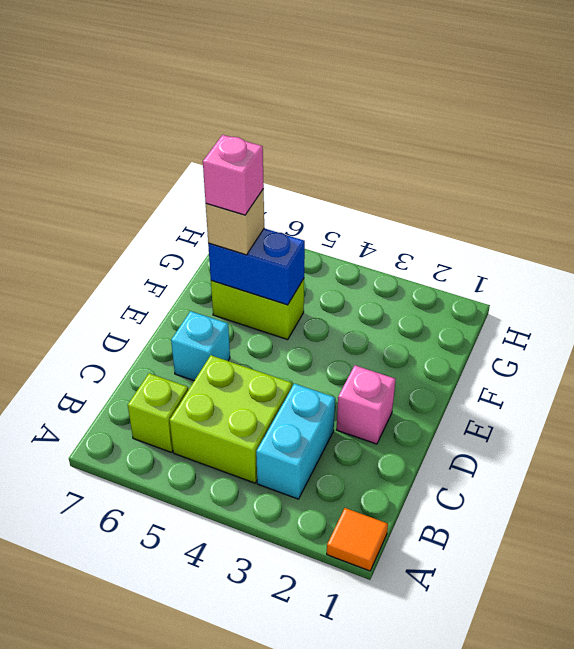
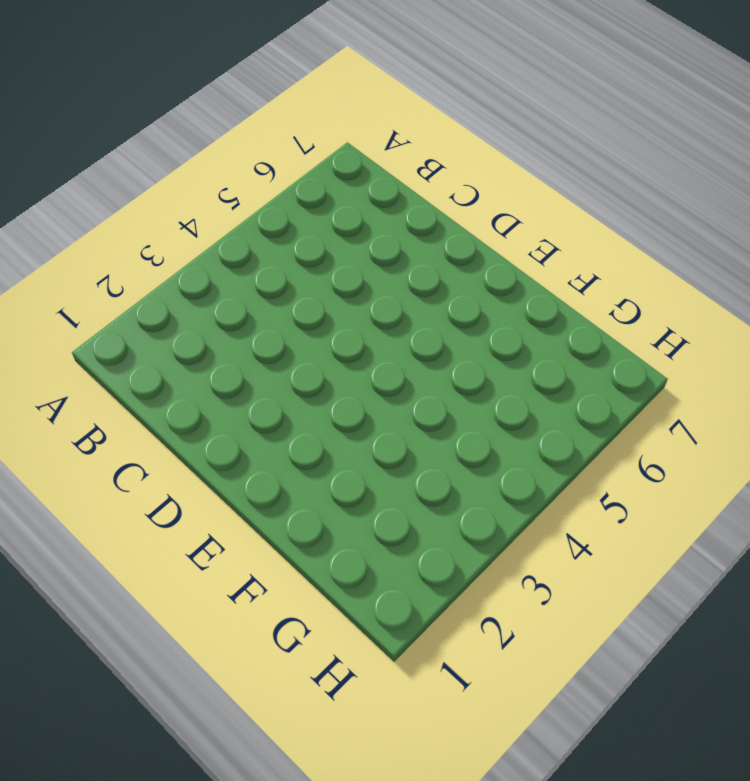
none -> orange 1x1 tile [327,508,388,571]
none -> cyan 1x2 brick [256,384,335,499]

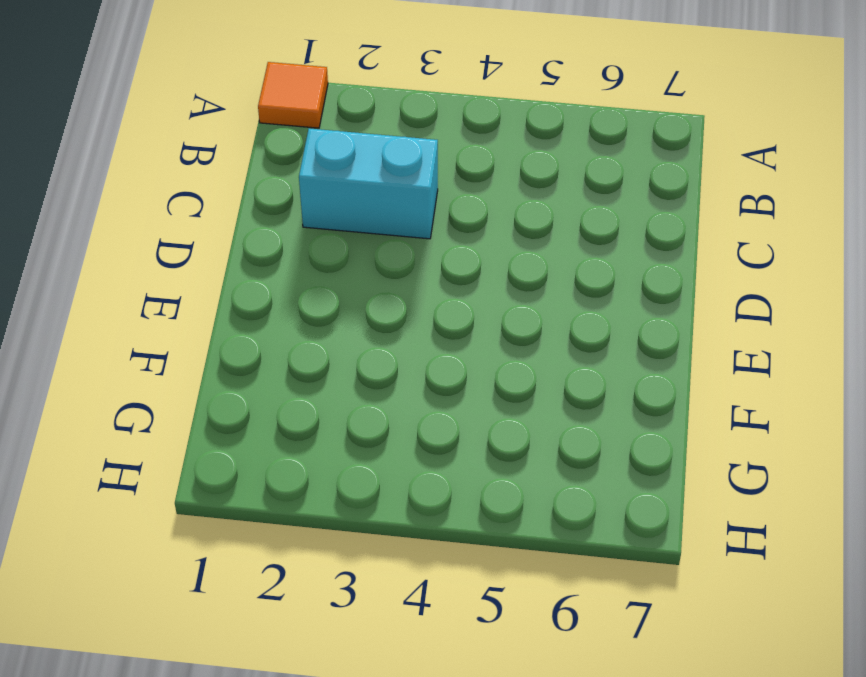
cyan 1x2 brick [299,128,438,239] -> cyan 1x2 brick turned to [256,384,335,499]
none -> lime 2x2 brick [170,355,292,483]
none -> lime 1x1 brick [128,373,188,452]

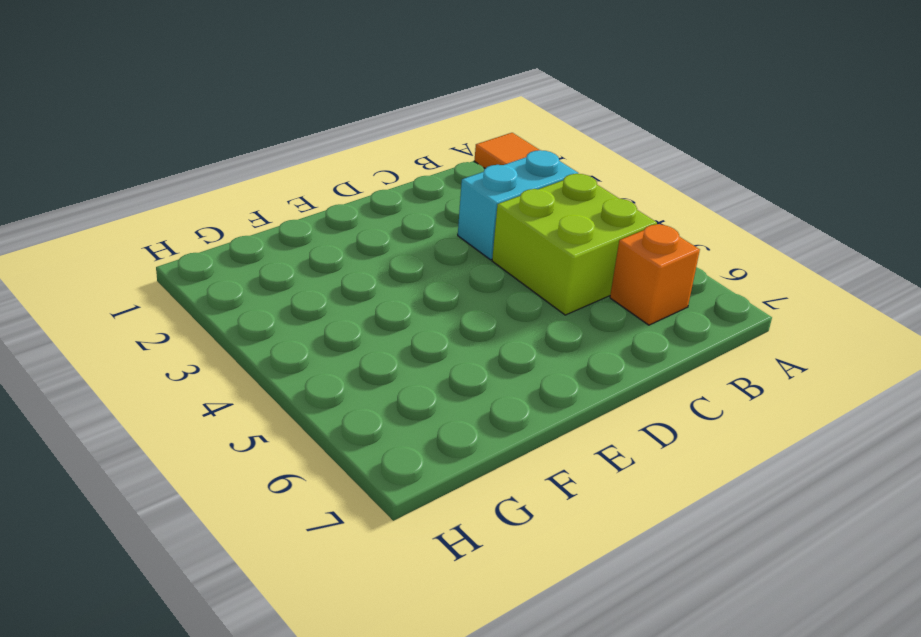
orange 1x1 brick [610,224,700,325] -> lime 1x1 brick [128,373,188,452]
none -> pink 1x1 brick [337,365,396,444]
none -> cyan 1x1 brick [171,311,230,381]

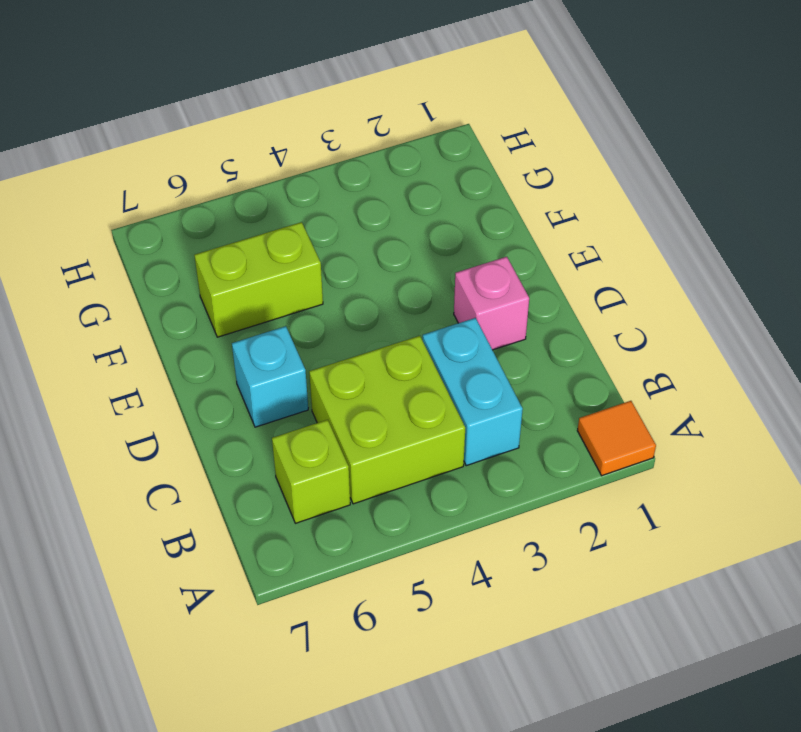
none -> blue 1x2 brick [208,228,305,305]
none -> tan 1x1 brick [206,189,264,255]

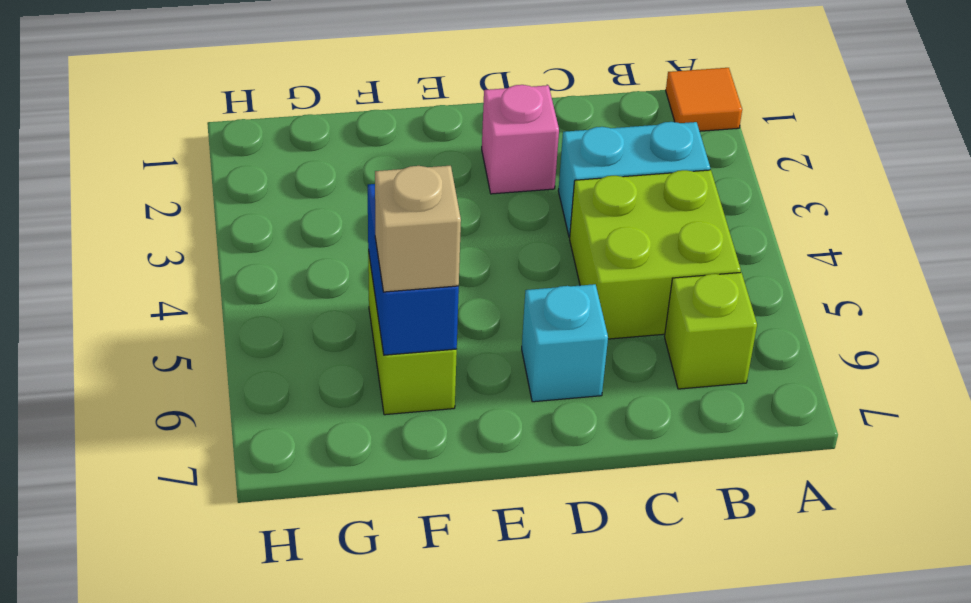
none -> pink 1x1 brick [203,135,264,215]

